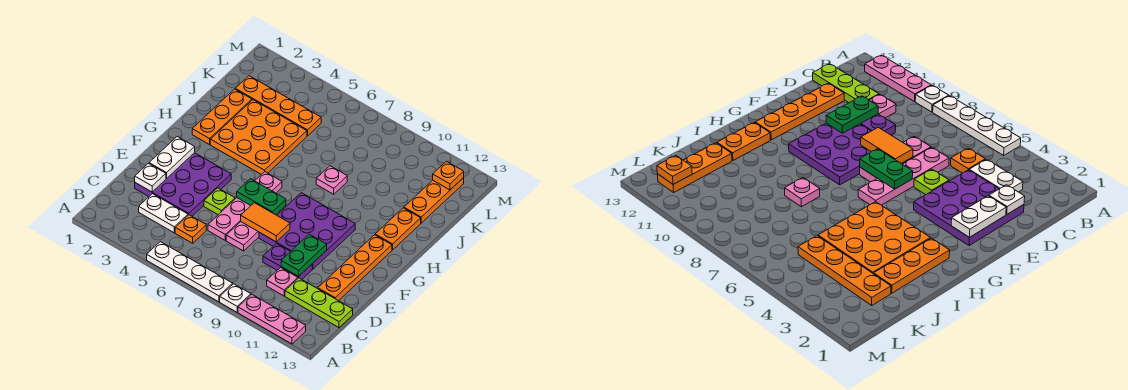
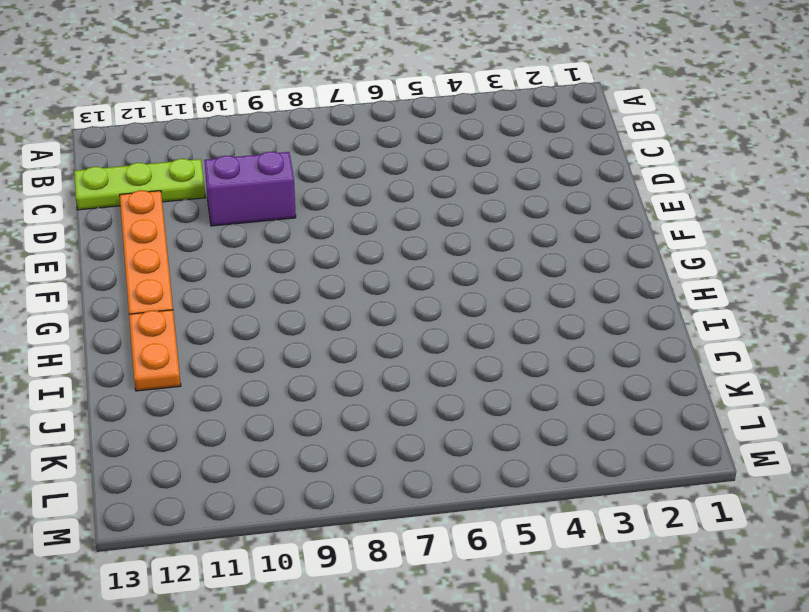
purple 1x2 brick [204,151,296,226] -> purple 1x2 plate [263,244,312,279]
none -> white 1x4 plate [147,242,233,302]
none -> white 1x1 plate [220,284,251,312]
none -> pink 1x3 plate [238,294,306,344]

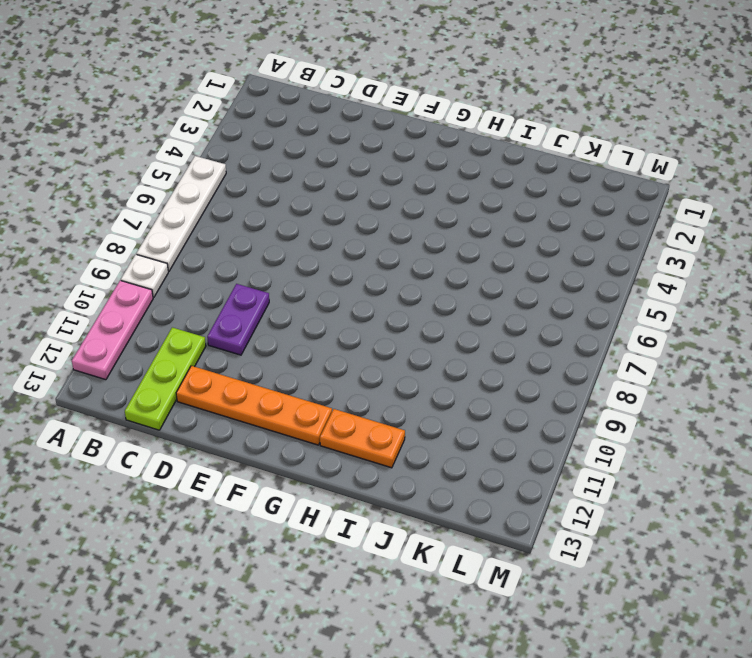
none -> white 1x2 plate [139,194,188,233]
none -> orange 1x1 plate [175,215,206,243]
none -> pink 1x1 plate [267,268,298,296]

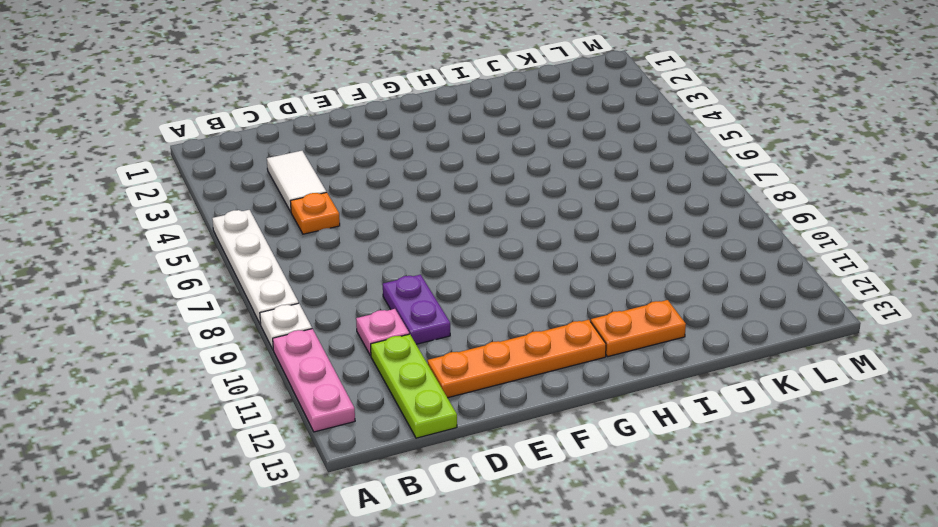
white 1x2 tile [267,151,326,212] -> white 1x2 plate [139,194,188,233]
none -> purple 3x3 plate [135,153,231,216]
none -> pink 1x4 plate [208,172,282,240]
none -> pink 1x3 plate [226,206,286,251]

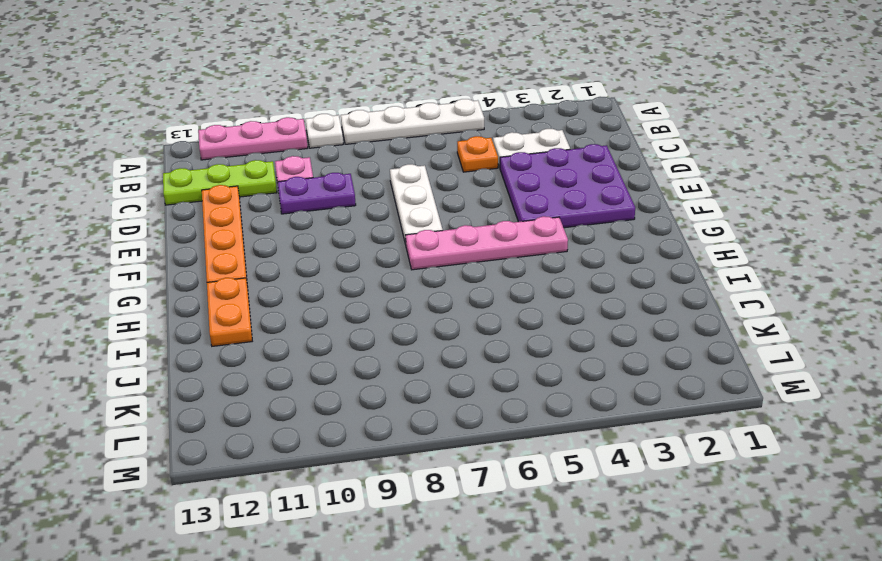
white 1x3 plate [390,164,443,244] -> pink 1x3 plate [226,206,286,251]
pink 1x4 plate [405,216,568,270] -> pink 1x4 plate turned to [208,172,282,240]
none -> lime 1x1 plate [204,188,235,215]
none -> purple 3x3 plate [259,193,355,269]
none -> orange 1x3 plate [192,89,252,145]

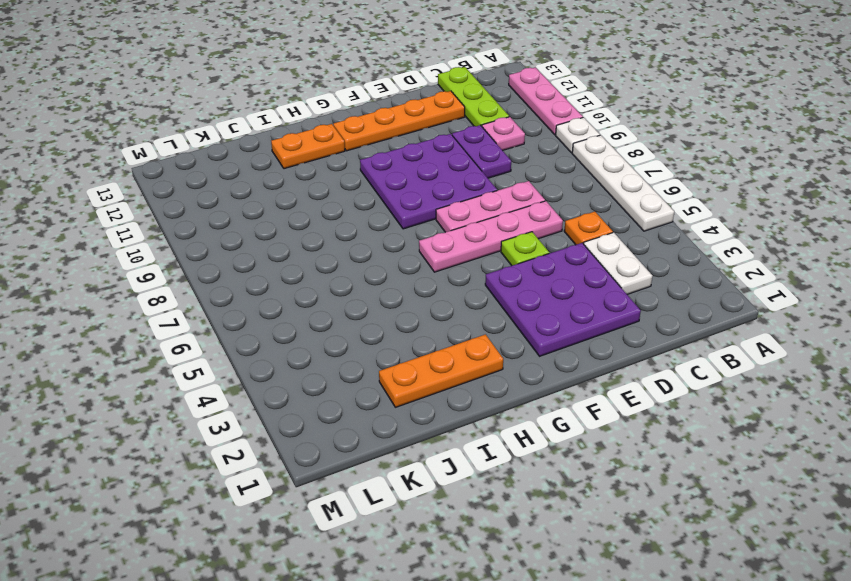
none -> orange 3x3 plate [210,100,307,174]
none -> pink 1x1 plate [316,166,347,194]
none -> orange 1x3 plate [404,178,464,223]

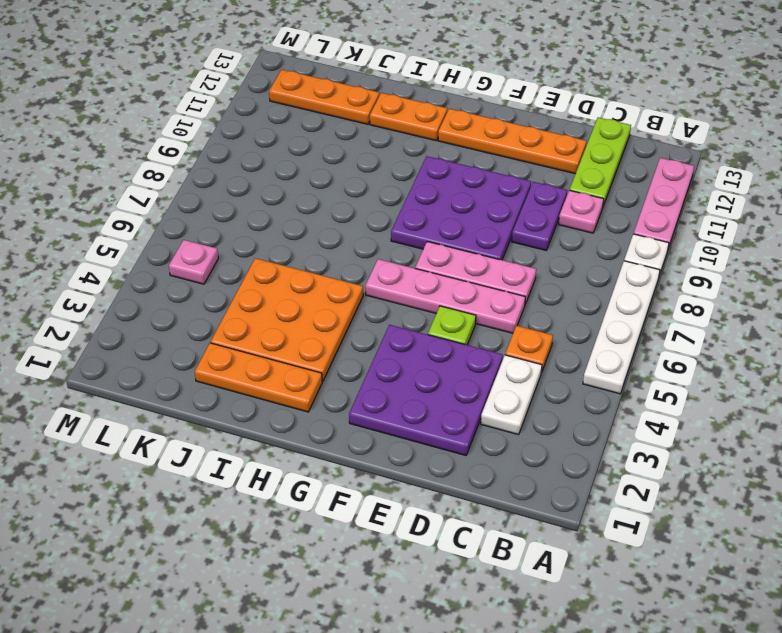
pink 1x1 plate [169,240,218,284] -> pink 1x1 plate moved to [316,166,347,194]
none -> orange 1x4 plate [235,76,321,136]
none -> white 1x1 plate [135,164,166,192]
none -> green 1x2 plate [281,234,327,276]

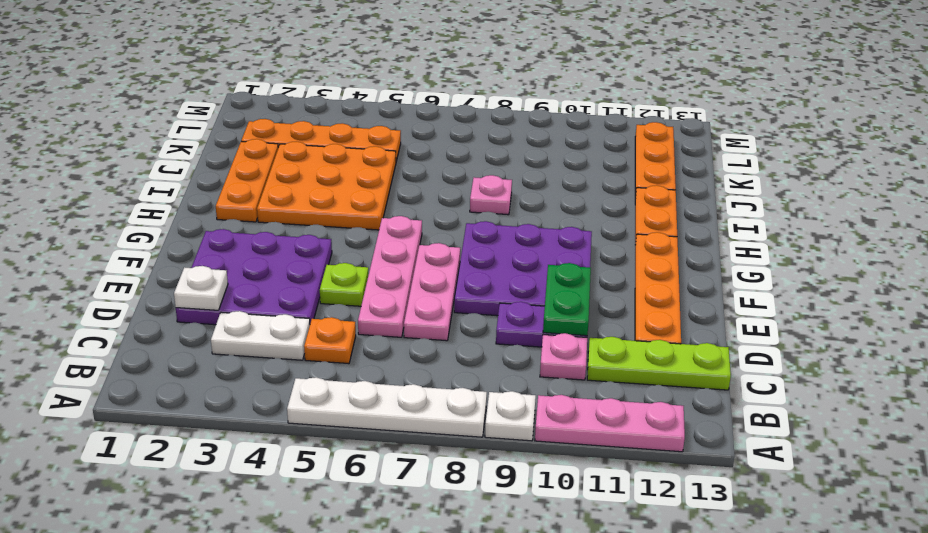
none -> white 1x2 plate [149,137,195,179]
none -> orange 1x2 tile [241,203,290,242]
none -> green 1x2 plate [237,179,286,215]

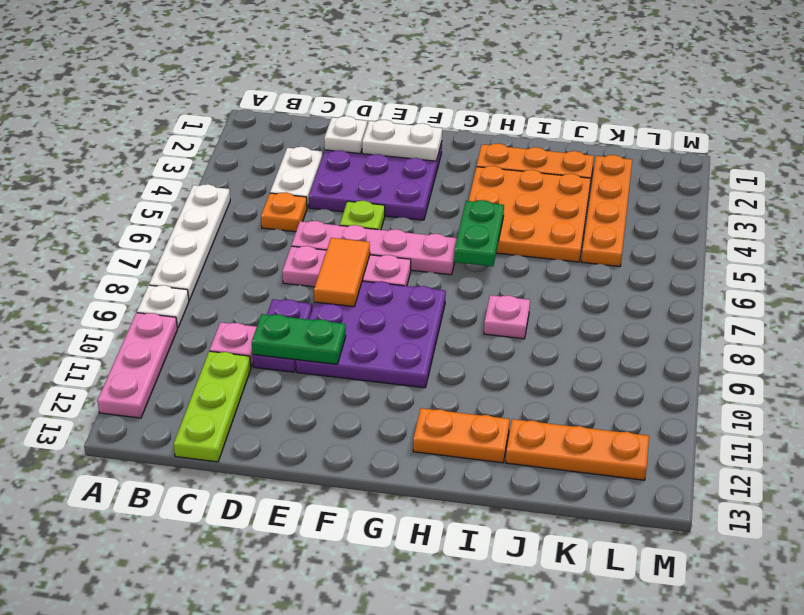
green 1x2 plate [454,200,504,266] -> green 1x2 plate moved to [237,179,286,215]
none -> orange 1x4 plate [318,235,392,301]
none -> orange 1x1 plate [433,161,464,190]

